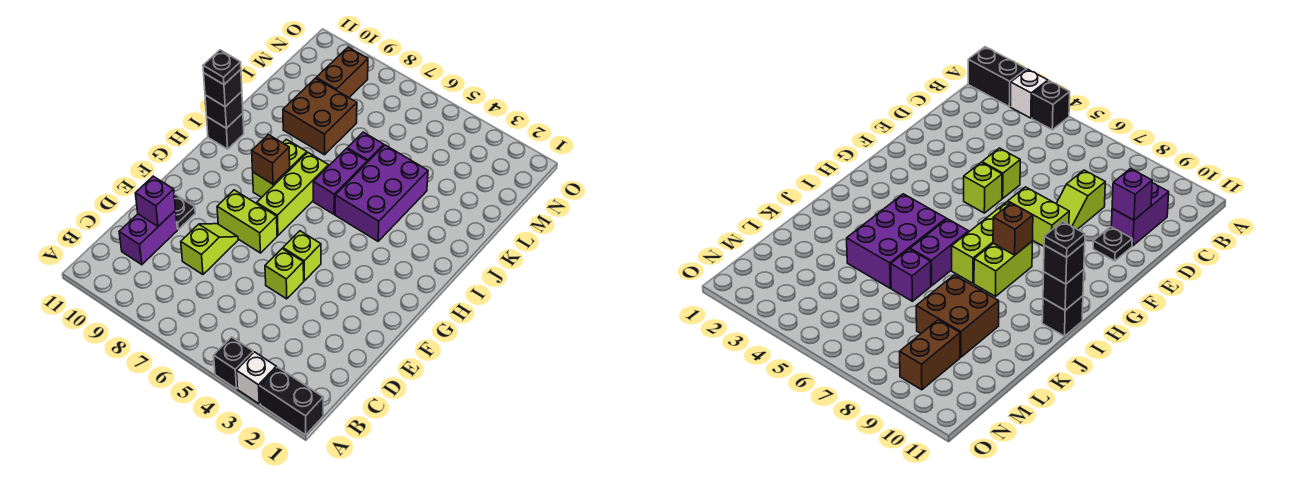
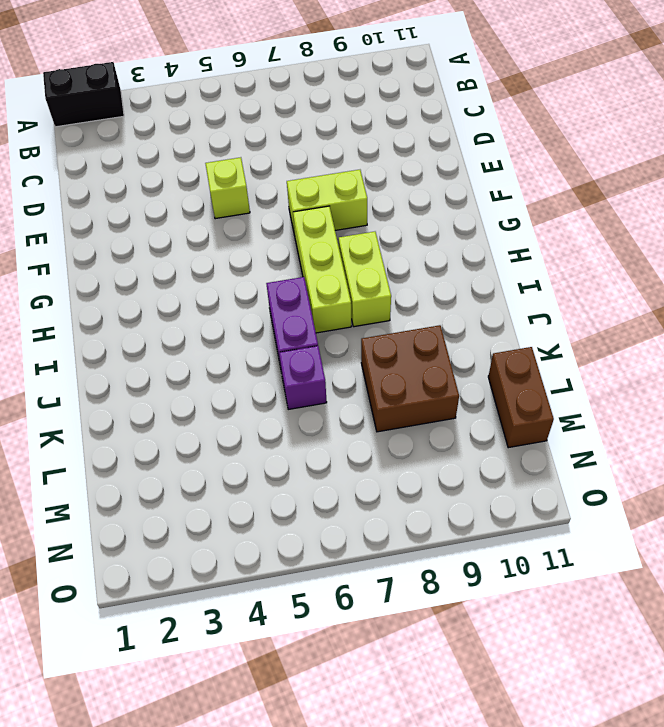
brown 1x2 brick [488,347,554,448] -> brown 1x2 brick moved to [316,47,368,98]
none -> white 1x1 brick [237,352,276,404]
none -> black 1x1 brick [214,337,253,389]
none -> purple 1x2 brick [119,210,177,265]

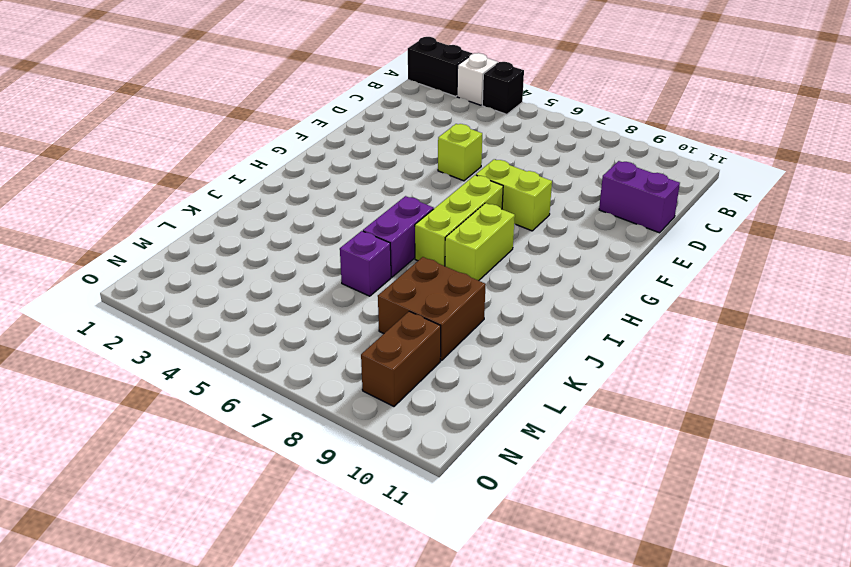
purple 1x2 brick [599,161,680,233] -> purple 1x2 brick turned to [119,210,177,265]
none -> lime 1x2 slope [181,224,238,275]
none -> black 1x1 plate [174,194,195,229]
none -> lime 1x1 brick [283,231,321,281]

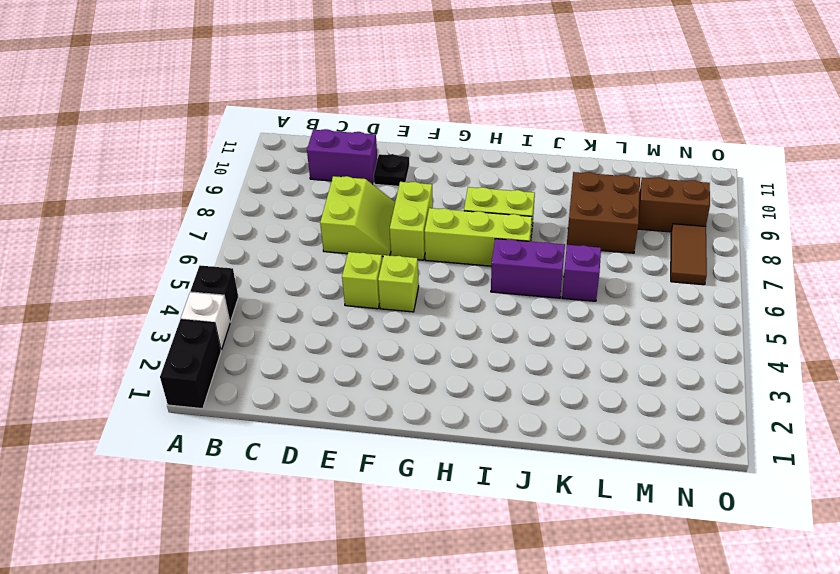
lime 2x2 slope [320,176,395,257] -> lime 1x2 slope [181,224,238,275]
brown 1x2 tile [671,224,707,285] -> none
none -> purple 2x3 brick [335,145,428,241]
none -> black 1x1 brick [207,113,244,149]
none -> purple 1x1 brick [135,176,176,226]

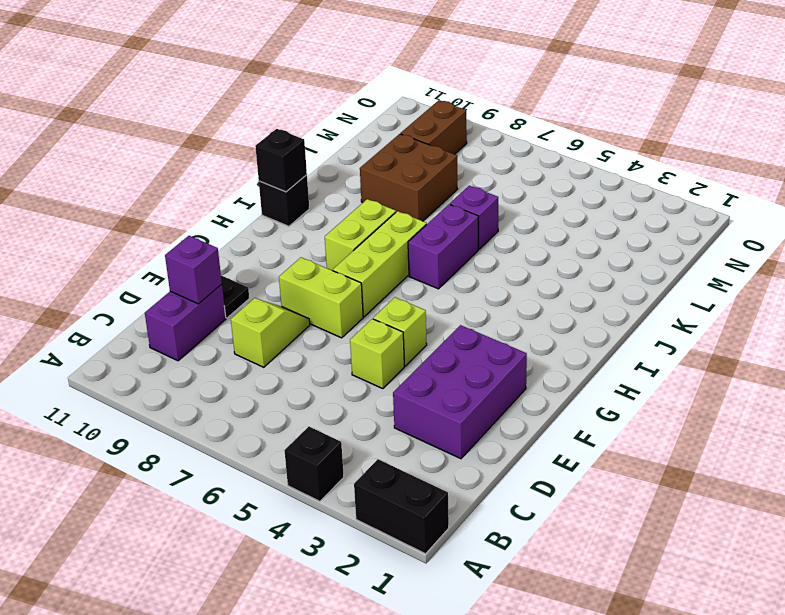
purple 2x3 brick [393,325,527,459] -> purple 2x3 brick moved to [335,145,428,241]
none -> white 1x1 brick [237,352,276,404]
none -> brown 1x1 brick [252,135,290,184]
none -> black 1x1 brick [204,69,242,107]

